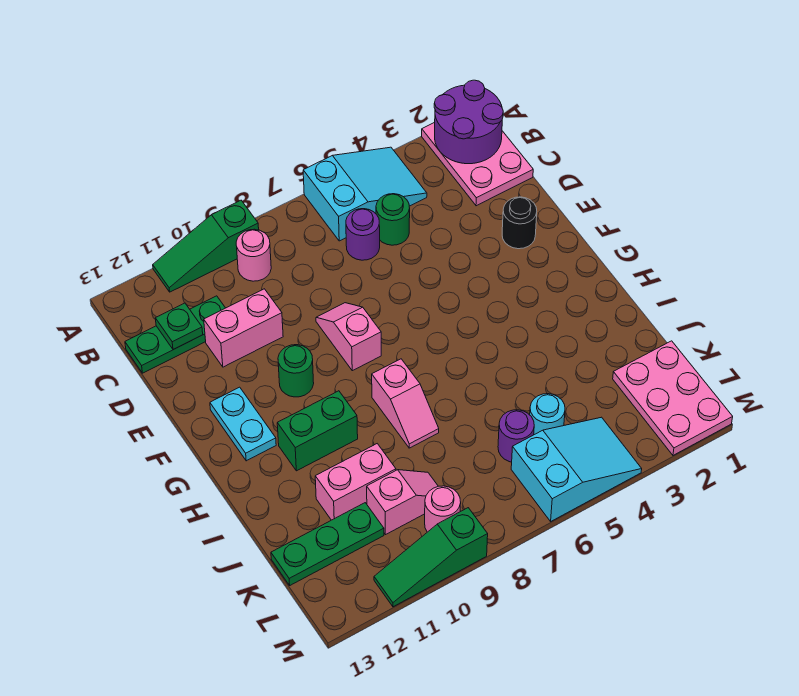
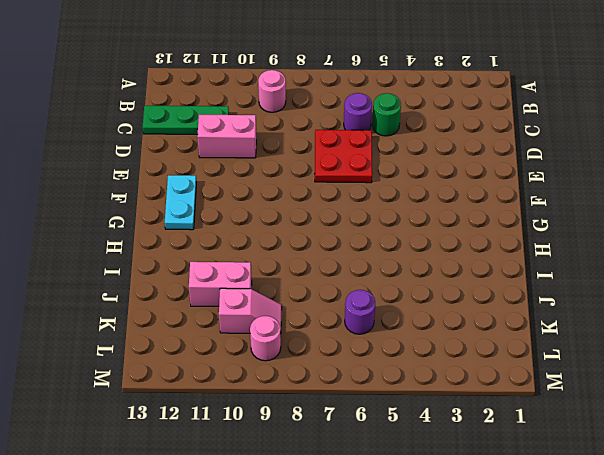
red 2x2 plate [315,130,372,183] -> none
none -> pink 2x3 plate [422,122,533,206]
none -> cyan 2x3 slope [303,147,427,241]
none -> green 1x3 slope [153,200,259,292]

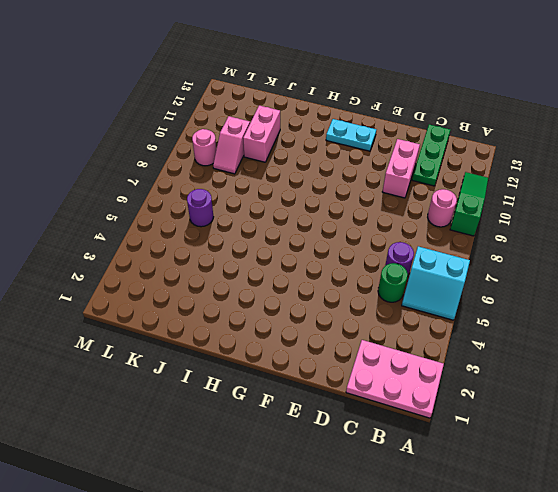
cyan 2x2 slope [402,246,470,320] -> cyan 2x3 slope [303,147,427,241]
none -> black 1x1 round brick [502,197,537,249]
none -> pink 1x2 slope [316,303,381,371]
none -> green 1x1 round brick [278,345,314,397]

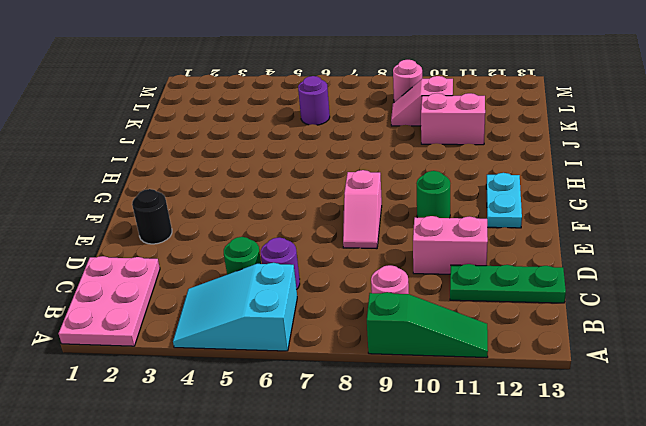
none -> pink 1x2 slope [372,359,439,448]
none -> green 1x2 brick [277,391,358,471]
none -> pink 2x3 plate [613,341,733,455]

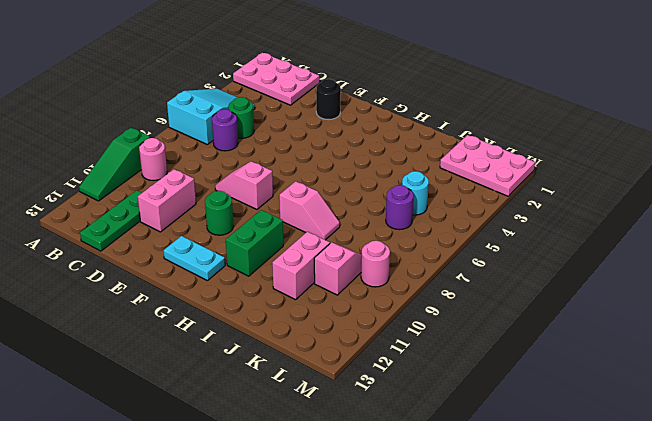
none -> green 1x3 plate [271,503,384,585]
none -> cyan 2x3 slope [511,417,642,521]
none -> green 1x3 slope [374,508,488,607]

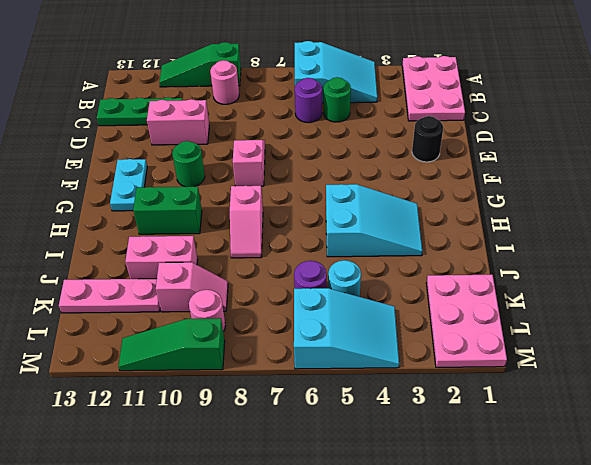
cyan 2x3 slope [326,184,422,257] -> none
pink 1x3 plate [59,279,160,313] -> green 1x3 plate [271,503,384,585]
none -> purple 2x2 round brick [434,80,503,164]
none -> green 1x1 plate [155,303,203,350]

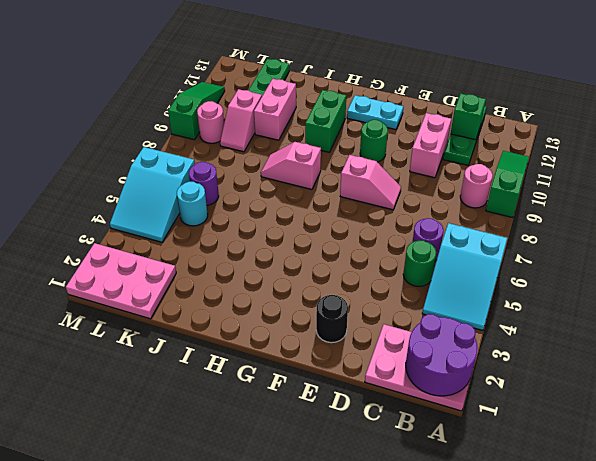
green 1x1 brick [451,93,486,140] -> green 1x1 plate [155,303,203,350]

